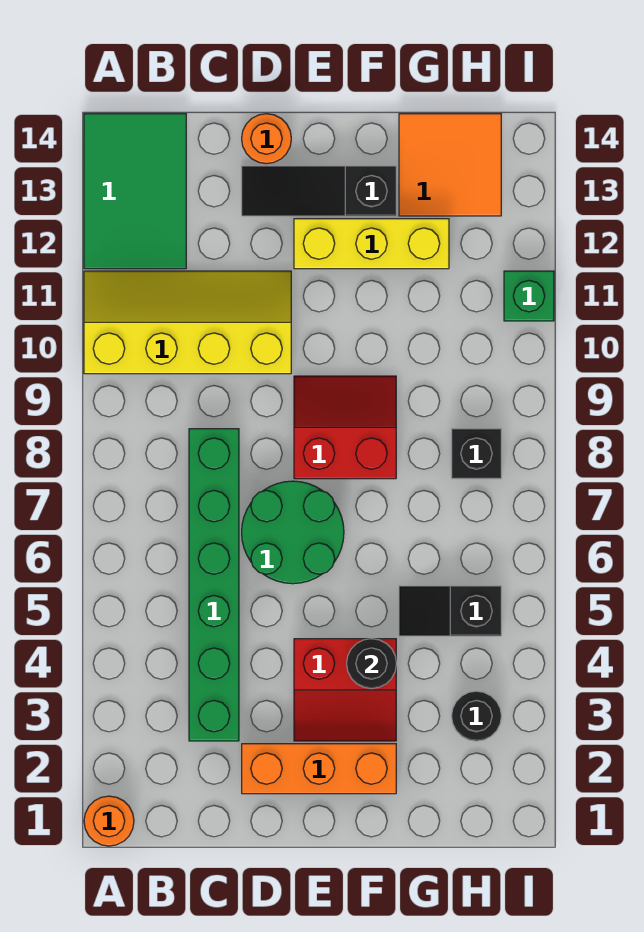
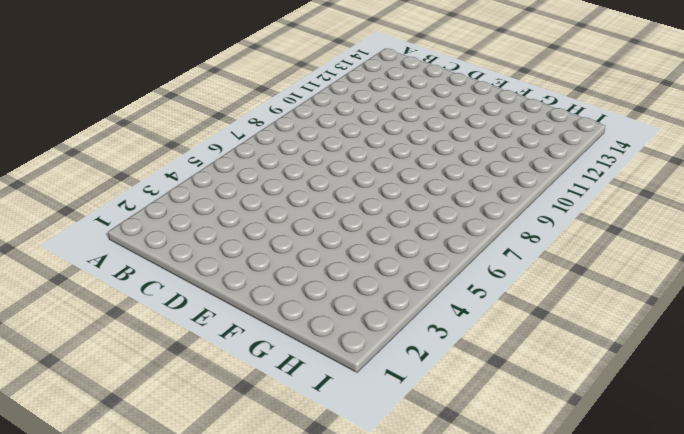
none -> orange 1x1 round brick [84,796,134,846]
none -> yellow 2x4 slope [84,271,291,374]
none -> green 2x3 tile [84,114,186,269]

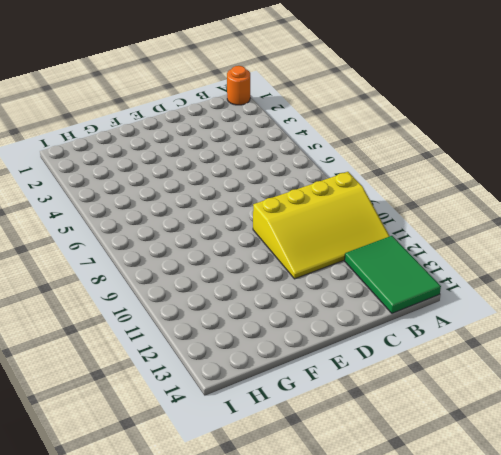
yellow 3x4 slope [253,172,390,279] -> yellow 2x4 slope [84,271,291,374]
none -> green 1x6 brick [189,429,239,741]
none -> orange 1x3 brick [242,744,396,794]
none -> green 2x2 round brick [242,481,344,584]

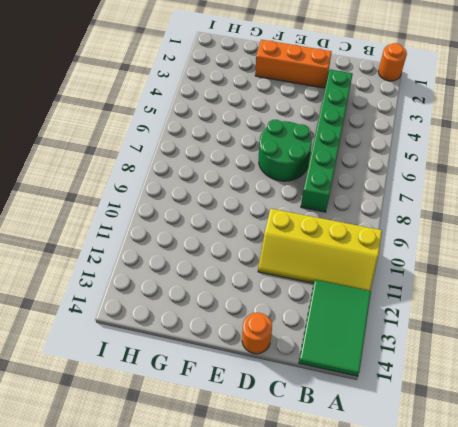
none -> black 1x3 slope [242,166,396,216]
none -> red 2x2 slope [294,639,396,741]
none -> red 2x2 slope [294,376,396,479]

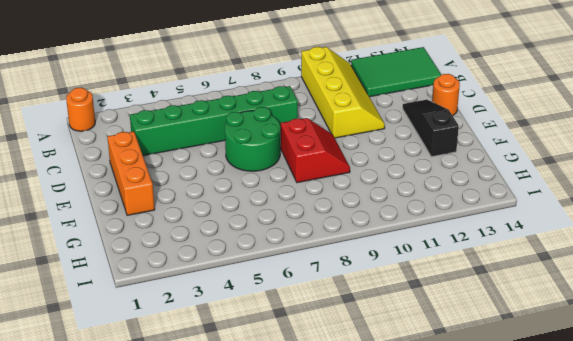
none -> red 2x2 slope [294,639,396,741]
none -> yellow 1x3 brick [294,219,449,269]
none -> black 1x2 slope [399,586,501,636]

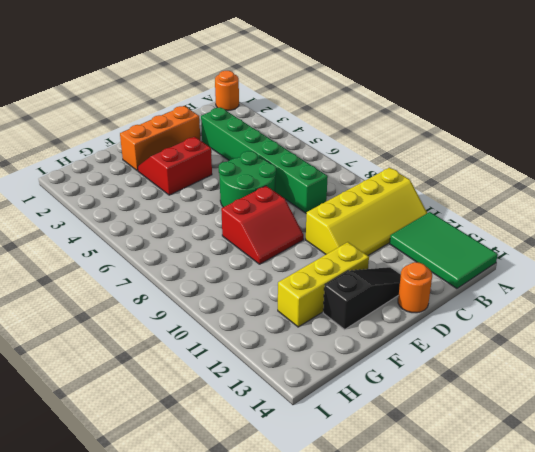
none -> black 1x2 slope [399,586,501,636]
none -> orange 2x2 tile [399,114,501,216]
none -> black 1x1 round brick [452,691,501,741]

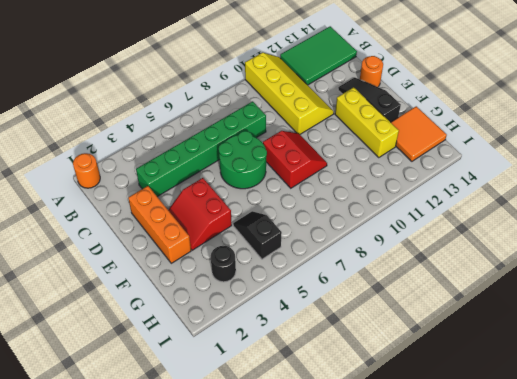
none -> black 1x1 brick [452,429,501,479]
none -> green 1x1 brick [504,271,554,321]
none -> black 1x1 round brick [347,639,396,689]

